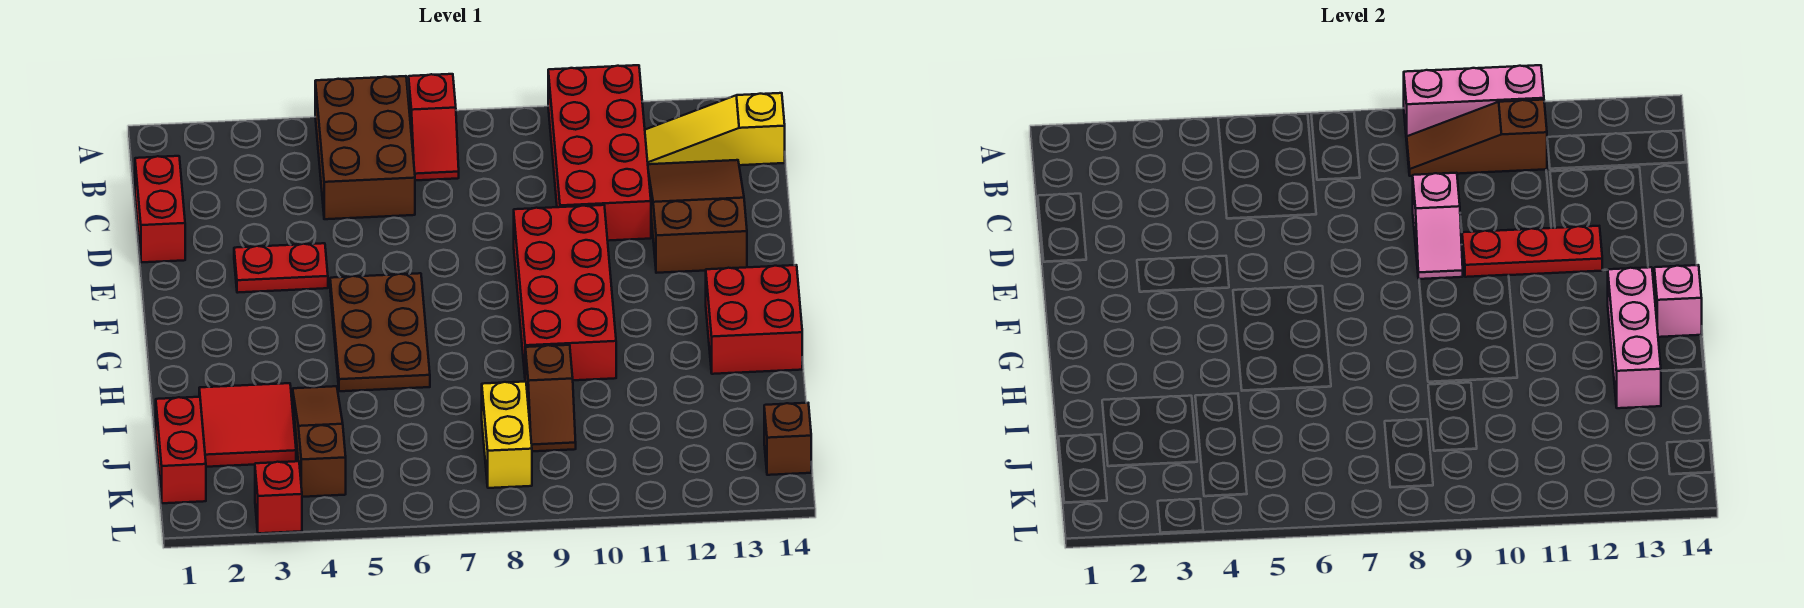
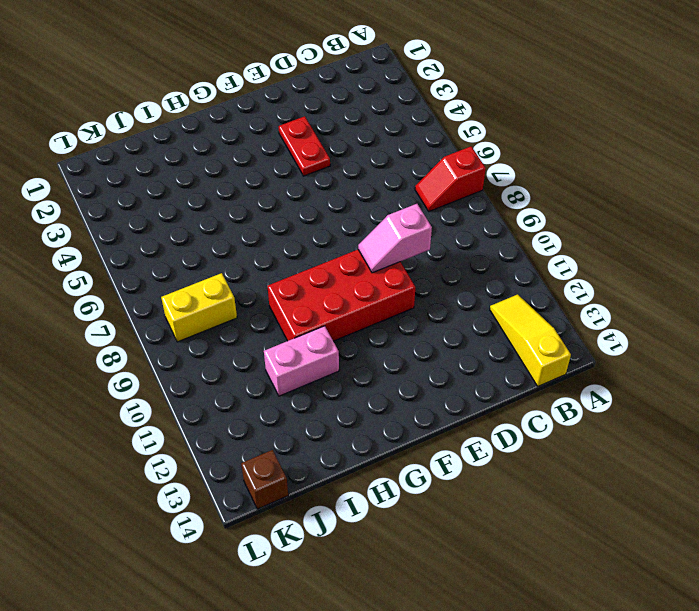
pink 1x2 brick [264,326,339,396] -> none
none -> brown 2x3 brick [315,76,415,219]
none -> red 2x4 brick [548,65,651,241]
none -> red 1x2 brick [135,156,185,262]

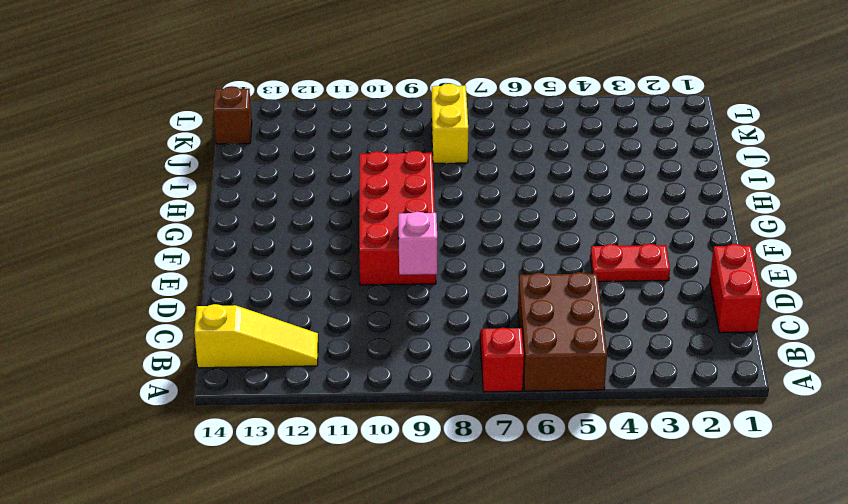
none -> red 2x4 brick [548,65,651,241]
none -> brown 2x3 slope [648,160,747,273]
none -> brown 2x3 plate [330,273,430,391]

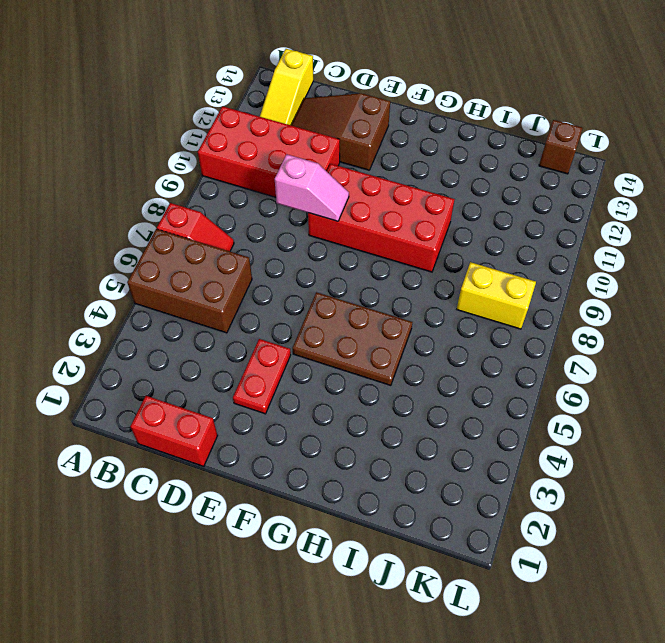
none -> red 2x2 brick [706,265,802,374]
none -> red 2x2 tile [199,383,296,467]
none -> brown 1x3 slope [293,386,346,497]

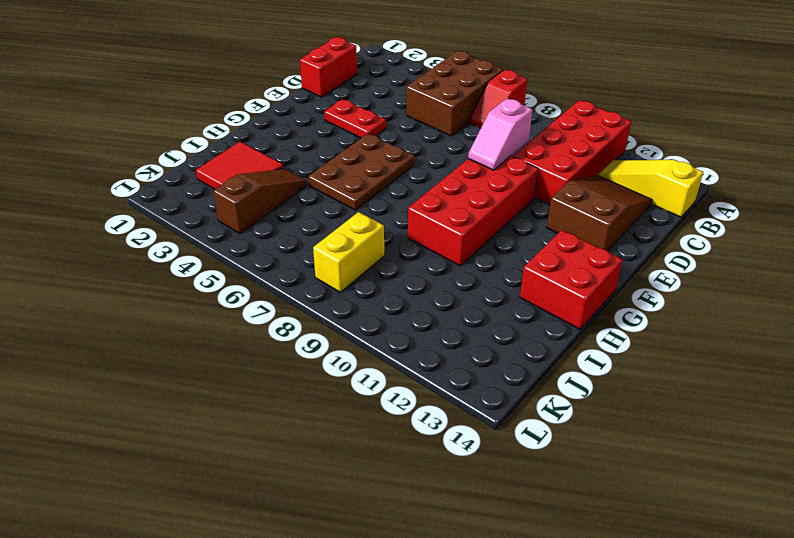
none -> brown 1x2 slope [525,345,576,451]
none -> red 1x2 brick [156,397,206,503]
none -> brown 1x1 brick [764,403,811,475]

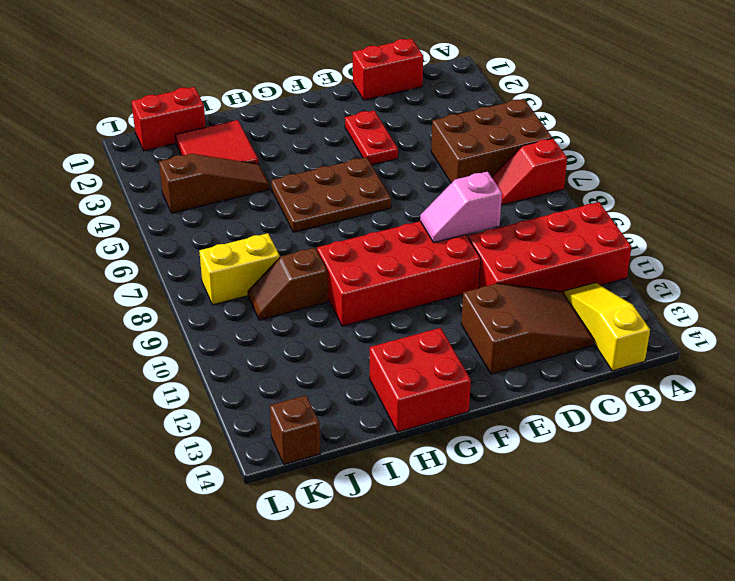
none -> red 1x1 brick [255,461,302,533]
none -> pink 1x3 brick [1404,65,1544,141]
none -> brown 1x3 slope [1407,100,1547,176]

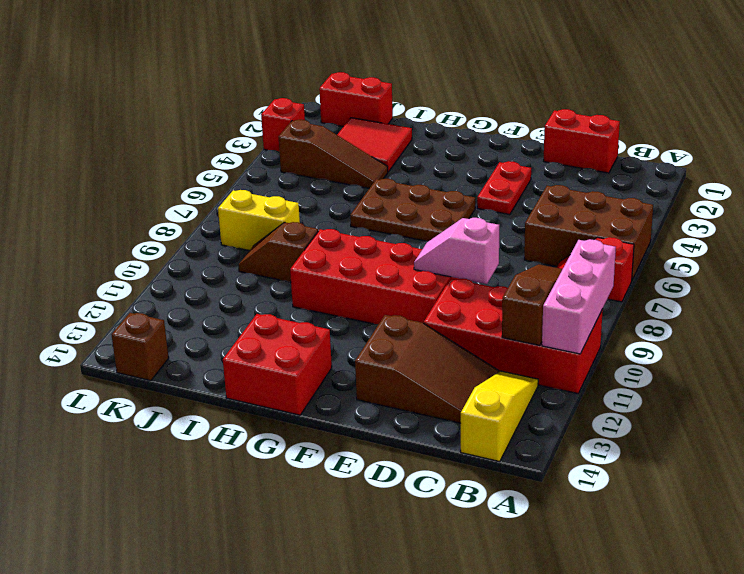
none -> red 1x3 plate [1462,226,1602,277]
none -> pink 1x3 brick [1608,267,1661,408]
none -> pink 1x1 brick [1654,265,1702,337]

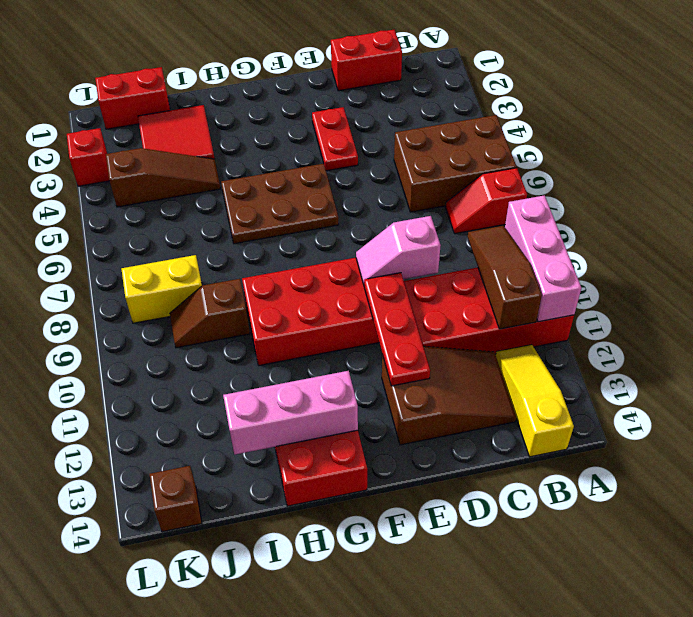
none -> pink 1x1 brick [1654,265,1702,337]

